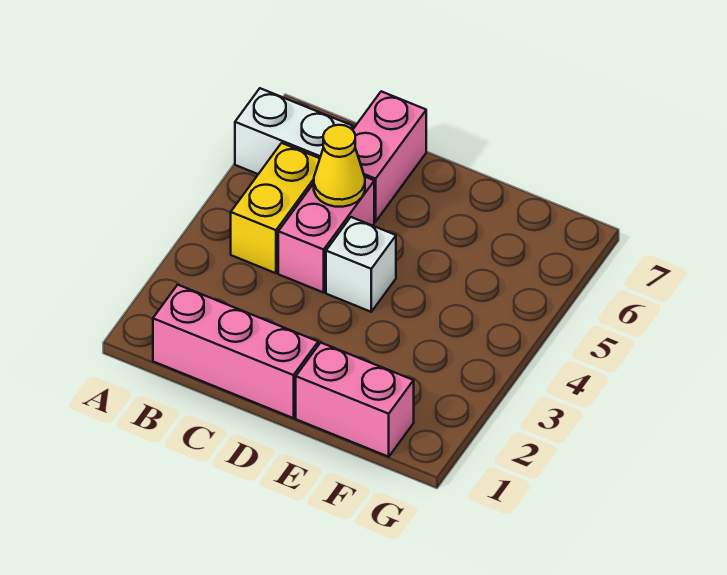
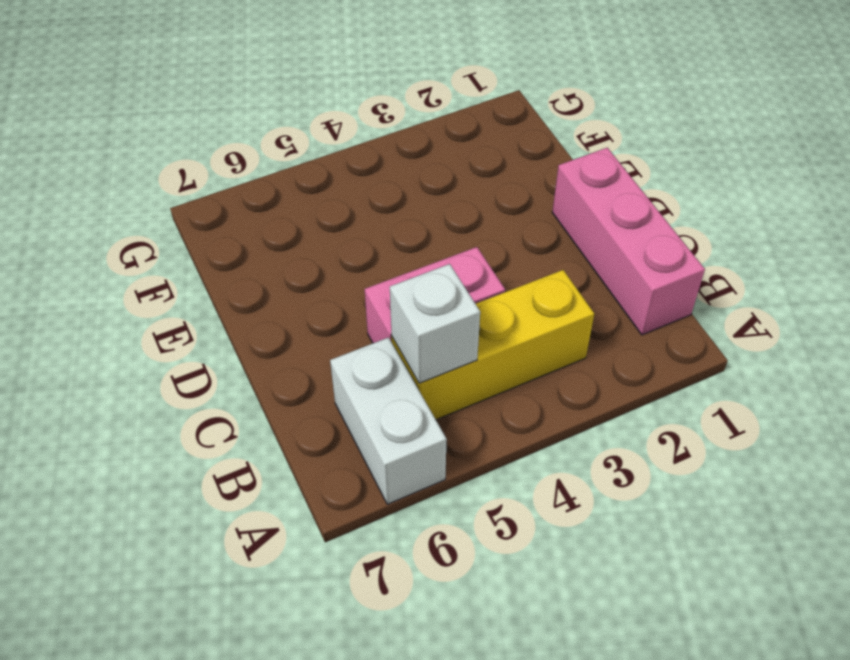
yellow 1x3 brick [392,270,594,420] -> yellow 1x2 brick [231,143,320,273]
white 1x1 brick [390,264,480,383] -> white 1x1 brick moved to [326,217,396,312]
none -> pink 1x2 brick [353,91,426,222]
none -> pink 1x2 brick [296,343,414,457]

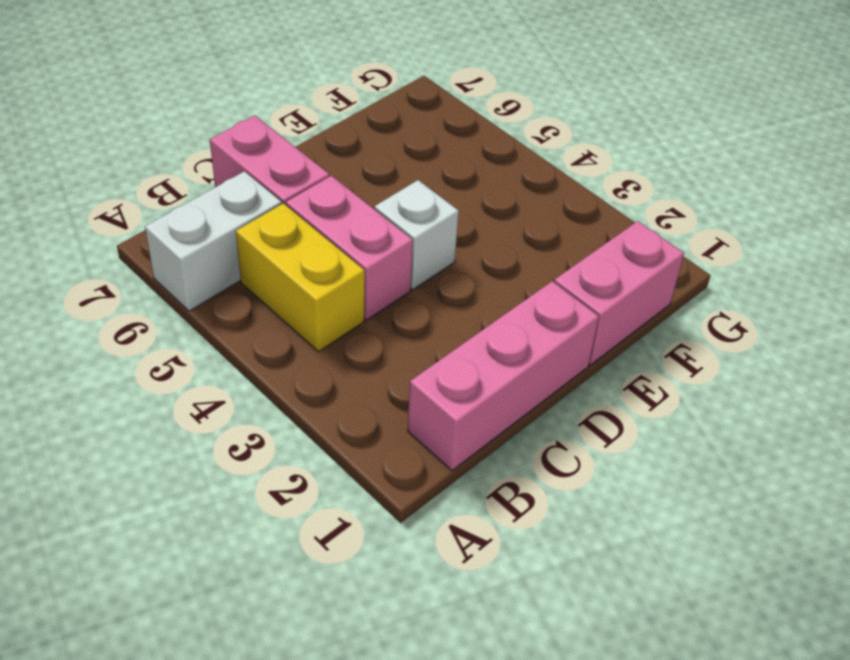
none -> yellow 1x1 cone [314,125,365,207]

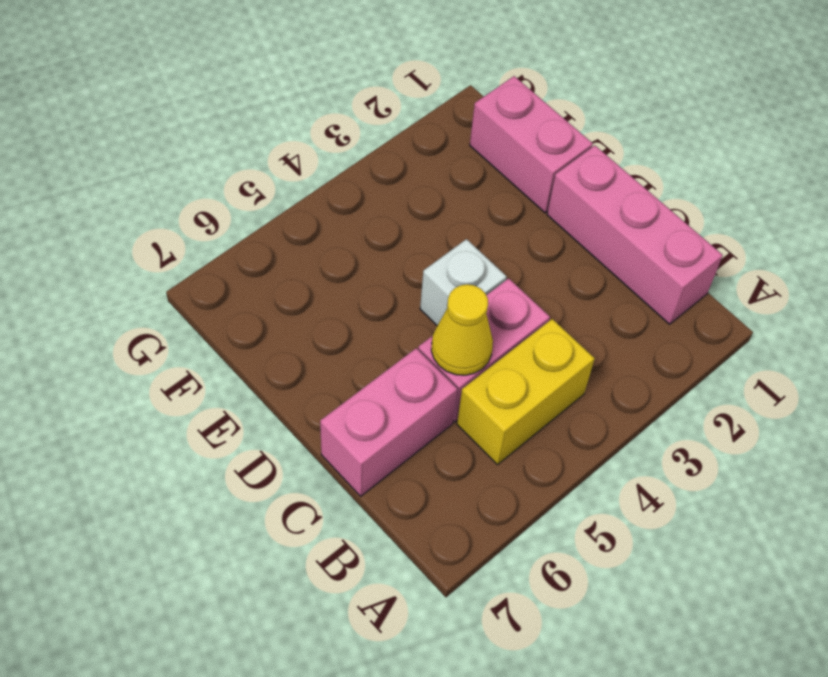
none -> white 1x2 brick [235,88,353,174]

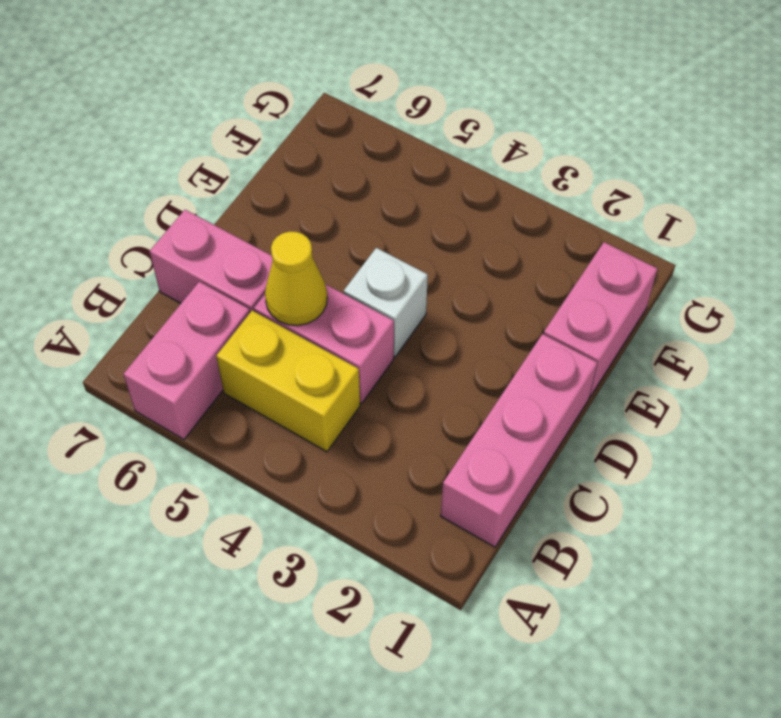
pink 1x2 brick [123,282,250,439] -> white 1x2 brick [235,88,353,174]

